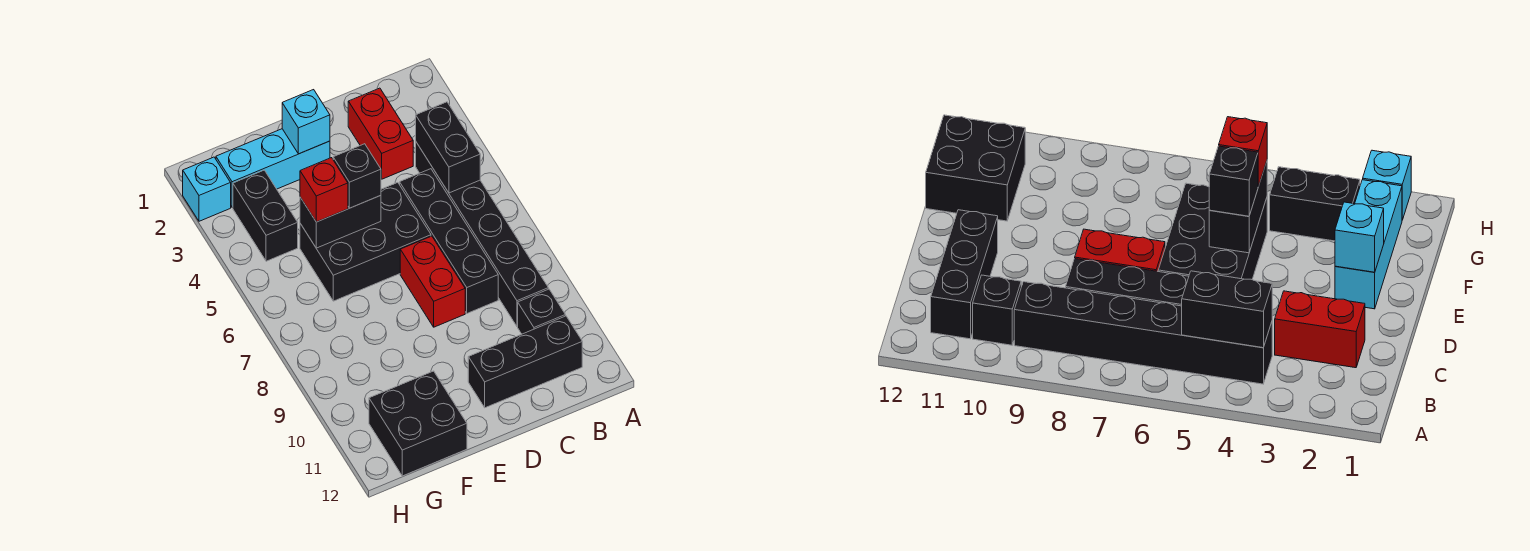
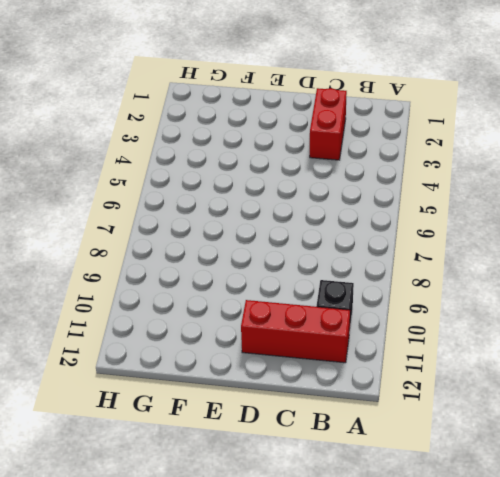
red 1x3 brick [241,300,350,363] -> black 1x3 brick [468,316,582,408]
none -> black 1x6 brick [416,142,548,327]
none -> black 1x4 brick [400,169,498,313]
none -> black 2x3 brick [300,183,431,301]

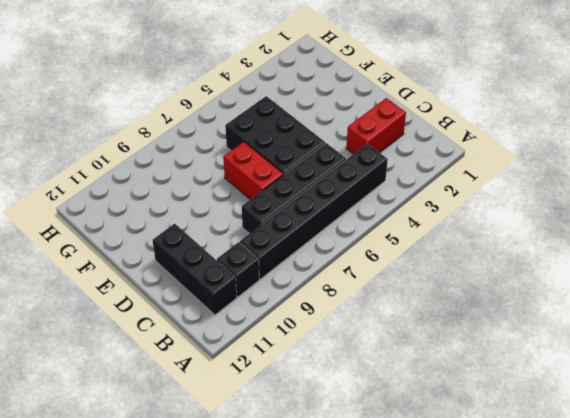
red 1x2 brick [223,142,283,200] -> red 1x2 brick turned to [400,236,465,327]
none -> cyan 1x3 brick [216,129,330,208]
none -> black 2x2 brick [369,371,467,476]
none -> black 1x2 brick [233,170,298,261]

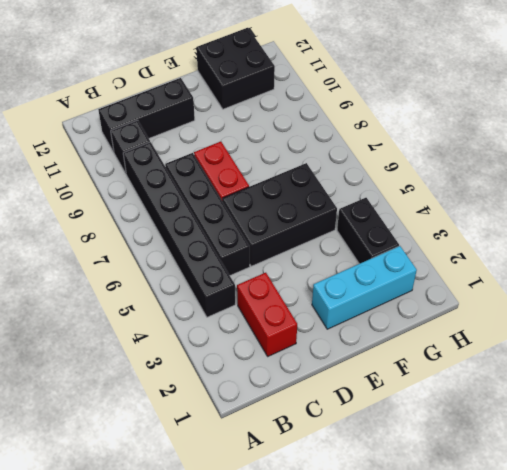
none -> cyan 1x1 brick [183,157,231,221]
none -> black 1x2 brick [416,102,480,193]
none -> cyan 1x1 brick [282,90,330,154]

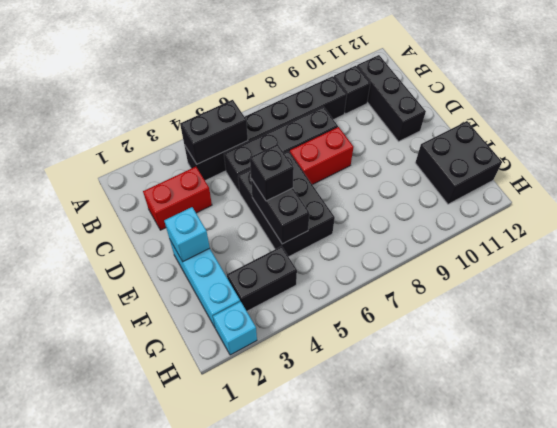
none -> red 1x1 brick [300,158,348,222]

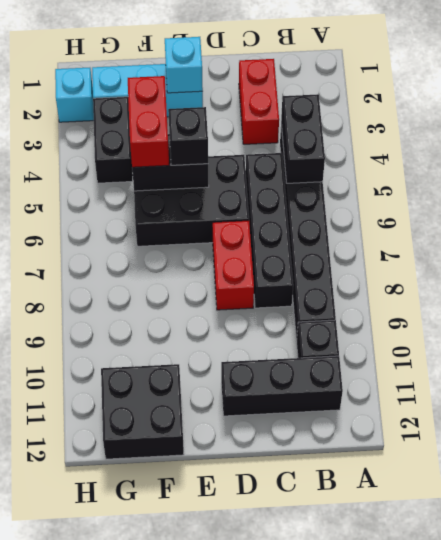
red 1x2 brick [128,76,169,167] -> red 1x1 brick [300,158,348,222]

